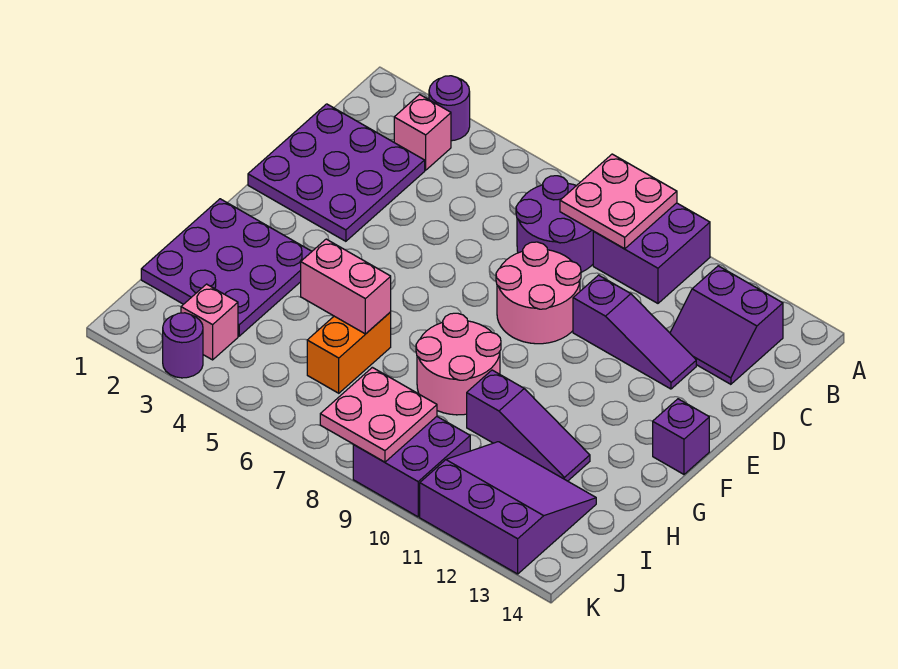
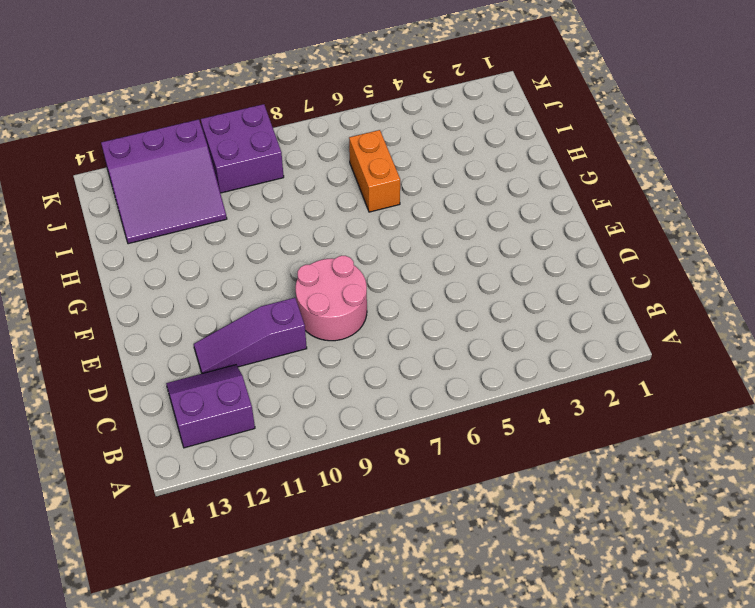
none -> purple 1x1 round brick [429,76,470,141]
none -> purple 2x2 brick [593,203,710,303]
none -> pink 1x1 brick [394,95,451,170]

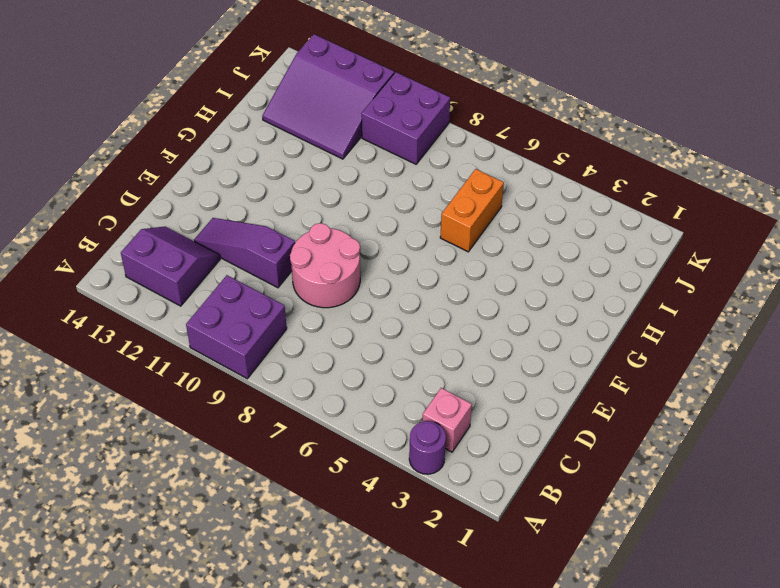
none -> purple 2x2 round brick [516,176,593,272]
none -> purple 3x3 plate [248,104,425,241]
none -> purple 1x1 brick [653,399,709,474]

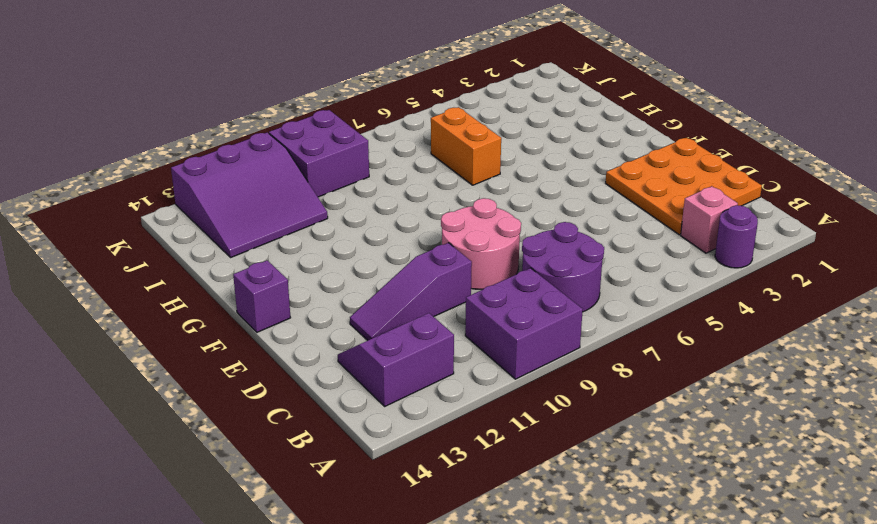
orange 3x3 plate [606,138,762,235] -> purple 3x3 plate [248,104,425,241]
none -> purple 3x3 plate [141,199,312,336]
none -> pink 2x2 round brick [416,313,501,415]
none -> purple 1x3 slope [467,370,590,481]

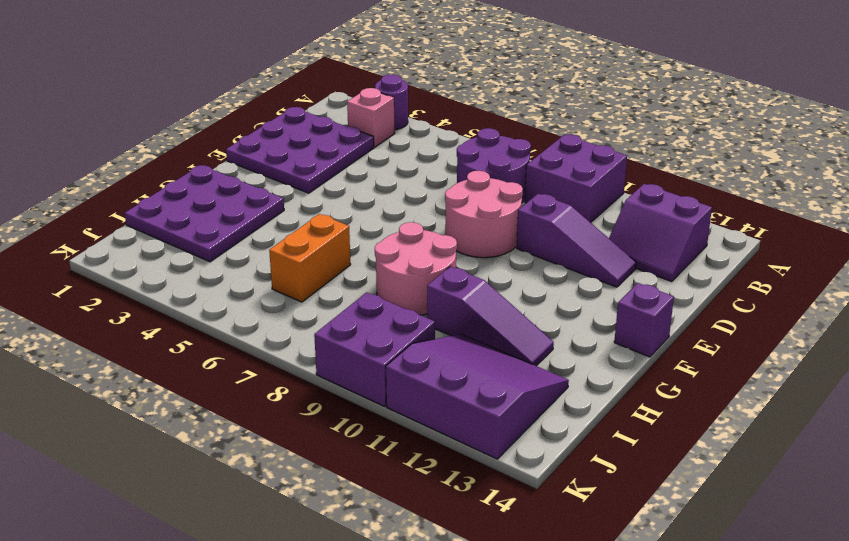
none -> pink 1x1 brick [181,284,238,360]
none -> purple 1x1 round brick [163,313,203,378]
none -> pink 2x2 plate [560,154,677,249]

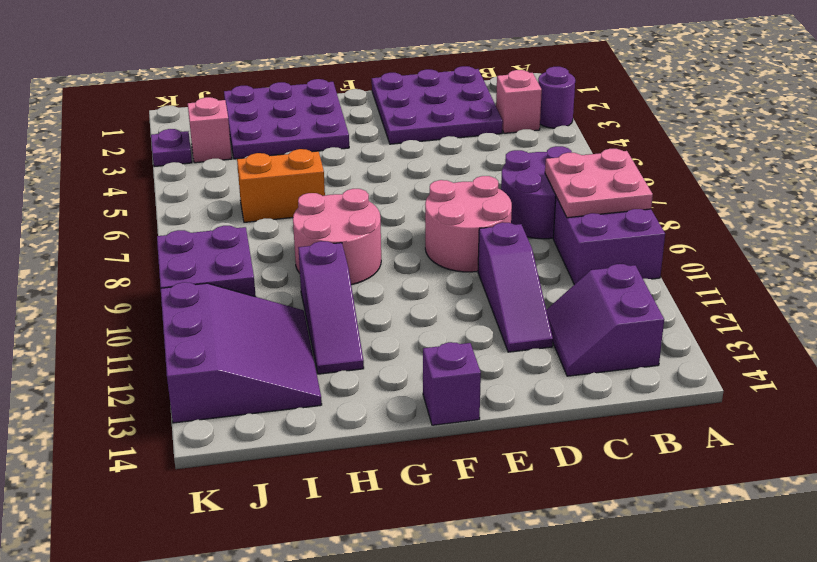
purple 1x1 plate [151,129,192,167] -> purple 1x1 round brick [163,313,203,378]
none -> pink 1x2 brick [301,239,391,334]
none -> pink 2x2 plate [320,367,437,462]

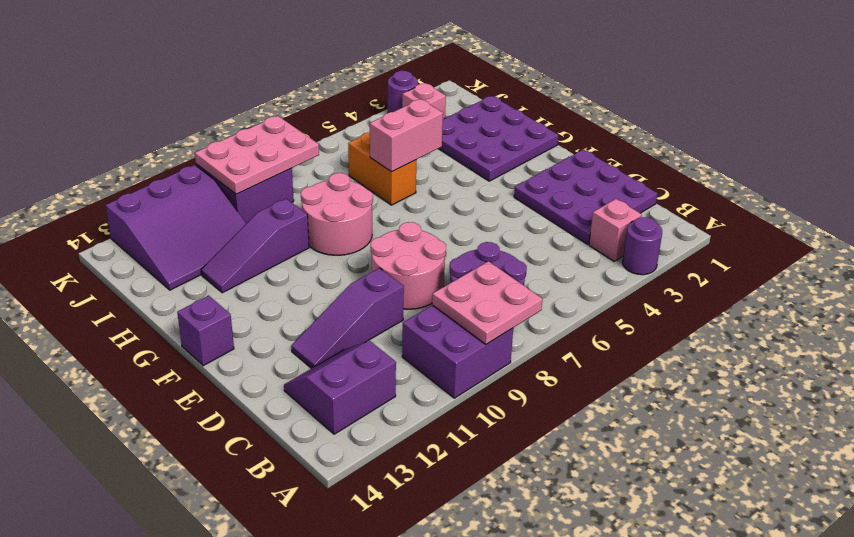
pink 2x3 plate [195,116,319,194] -> pink 2x2 plate [320,367,437,462]

